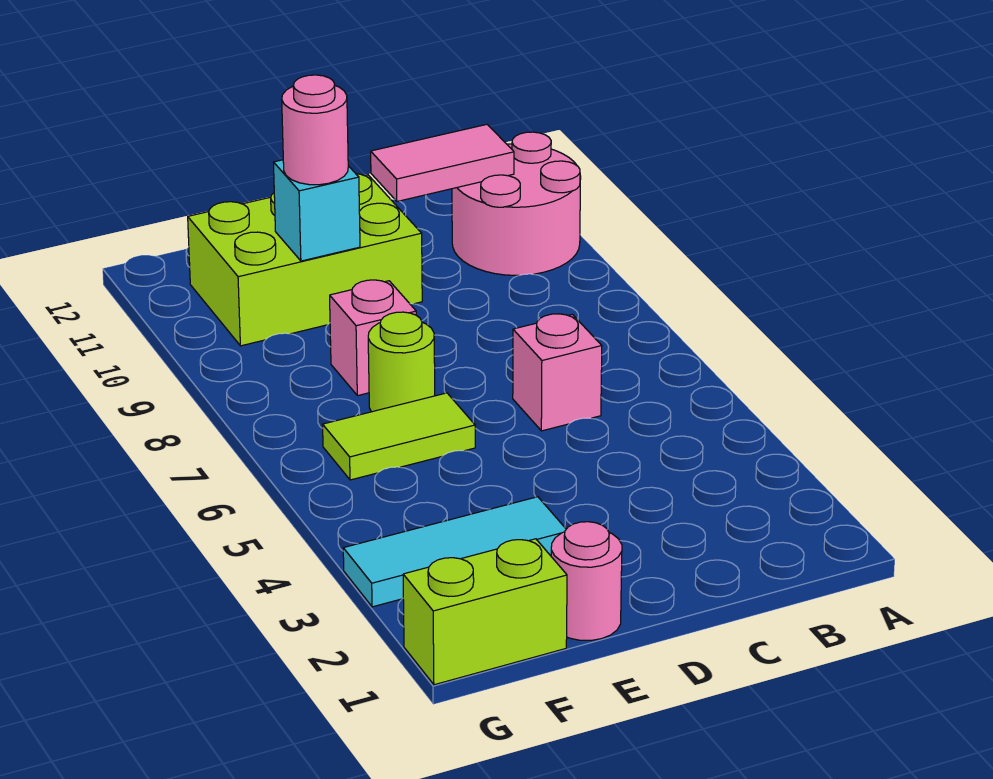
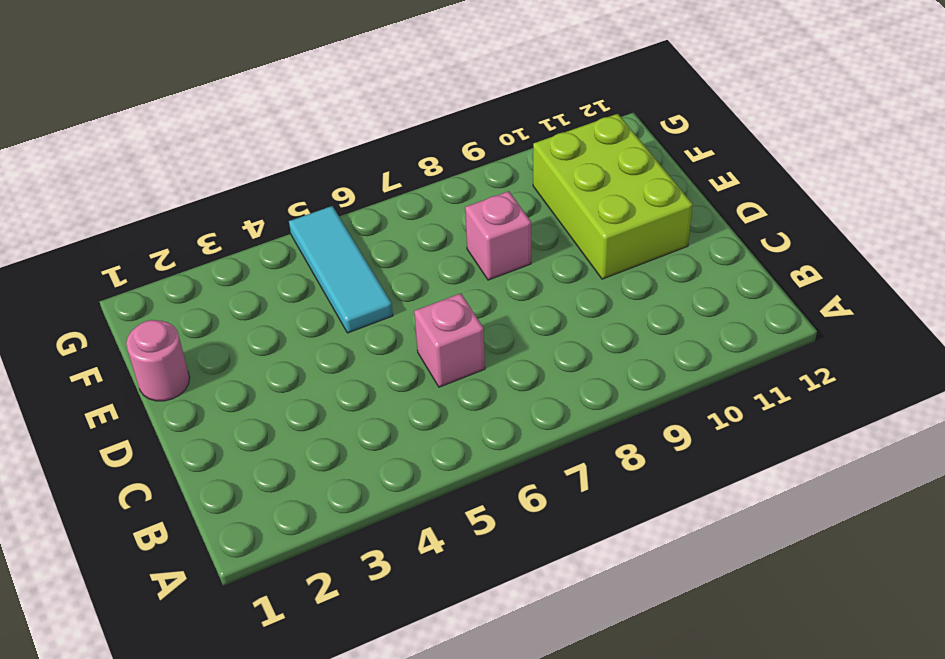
cyan 1x3 tile [289,206,393,333] -> cyan 1x3 tile moved to [343,497,566,607]
none -> pink 2x2 round brick [452,132,581,275]
none -> lime 1x2 tile [323,393,475,480]
none -> lime 1x1 round brick [368,312,435,412]

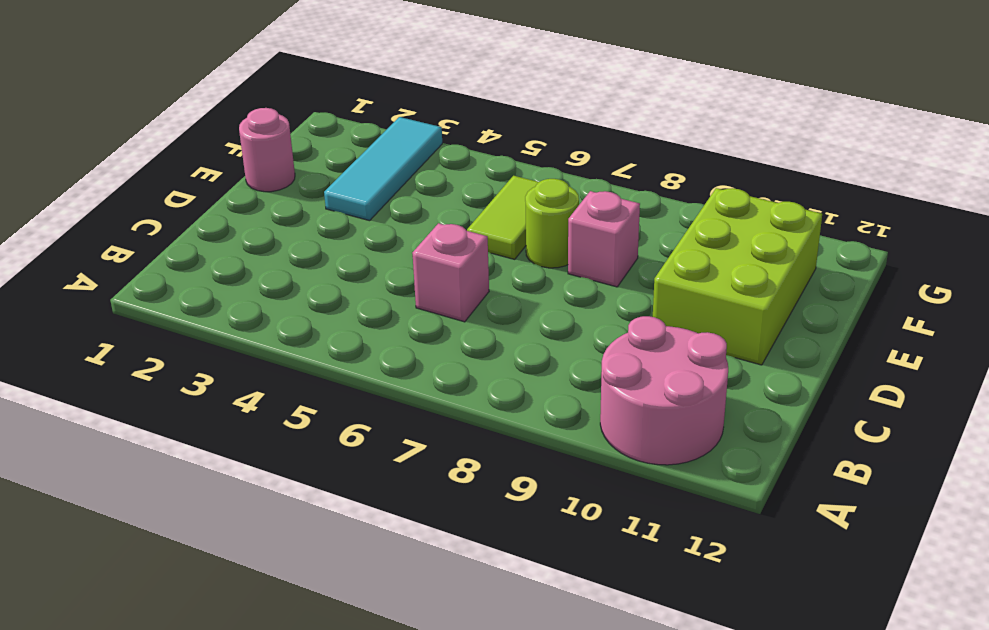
none -> lime 1x2 brick [403,539,567,685]
none -> pink 1x2 tile [371,124,514,201]
none -> cyan 1x1 brick [273,160,360,261]

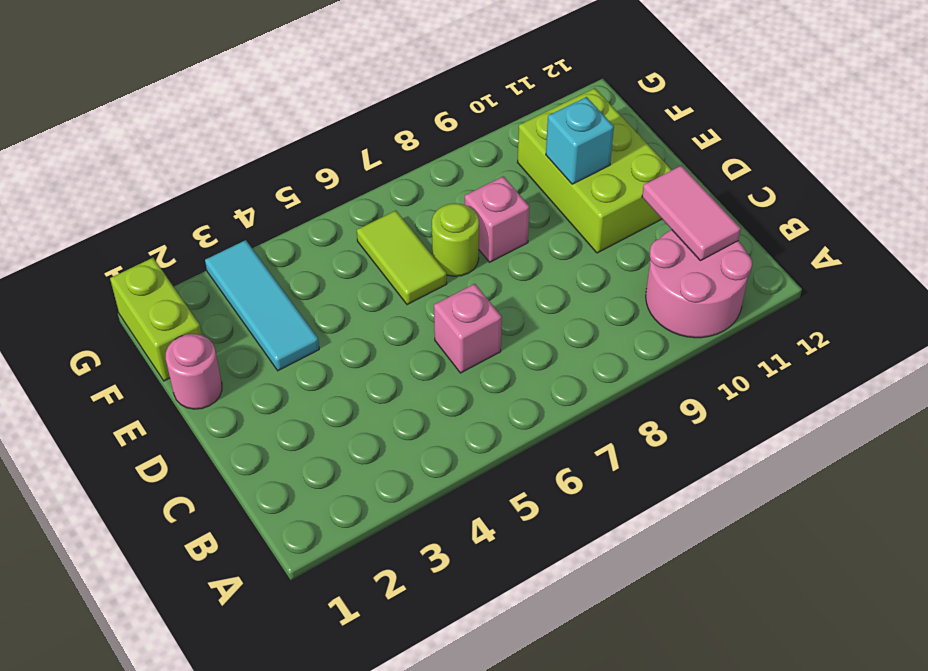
none -> pink 1x1 round brick [282,75,348,185]

